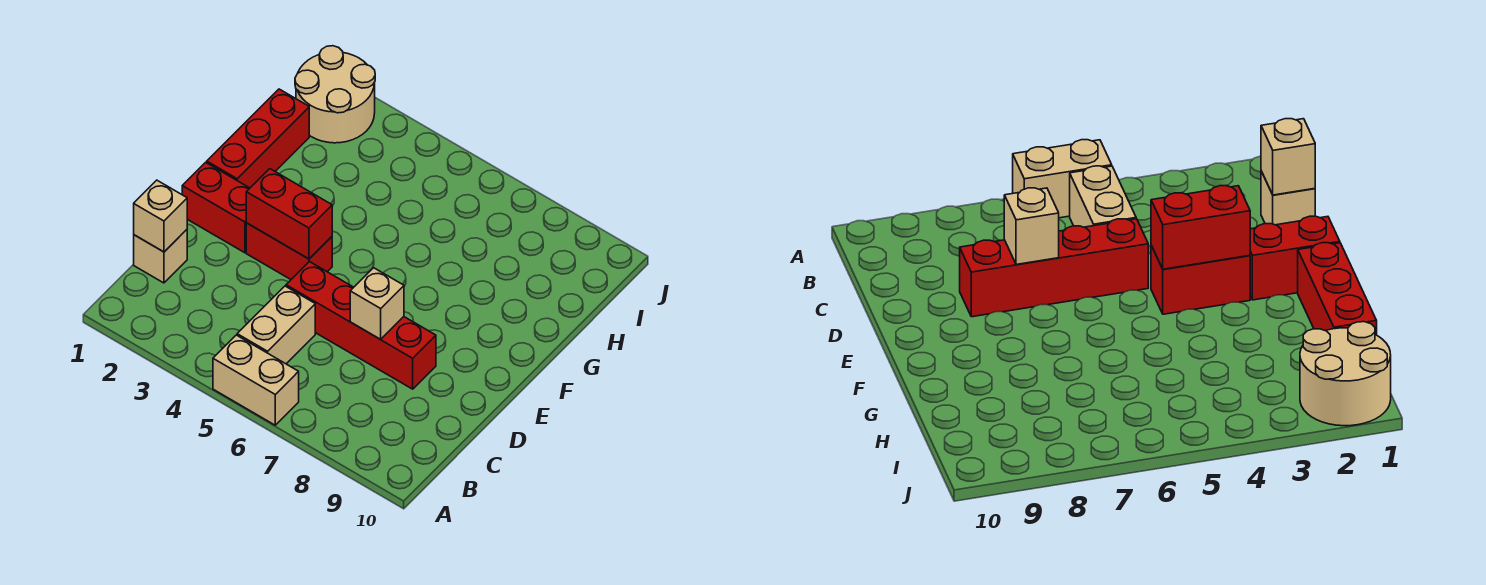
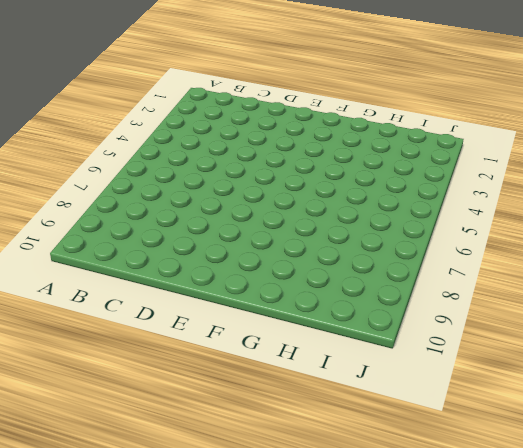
none -> tan 1x2 brick [213,335,299,425]
none -> tan 1x2 brick [237,286,315,364]

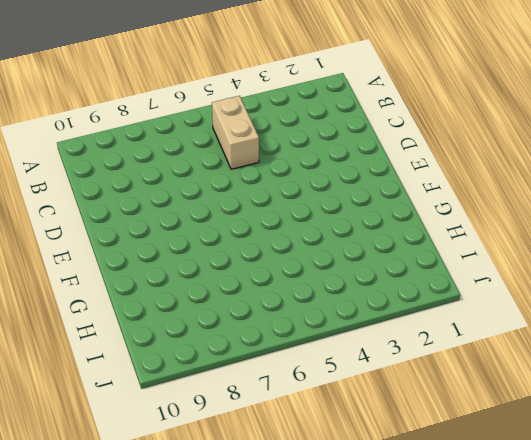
none -> tan 1x2 brick [213,335,299,425]
none -> tan 1x1 brick [134,230,187,283]

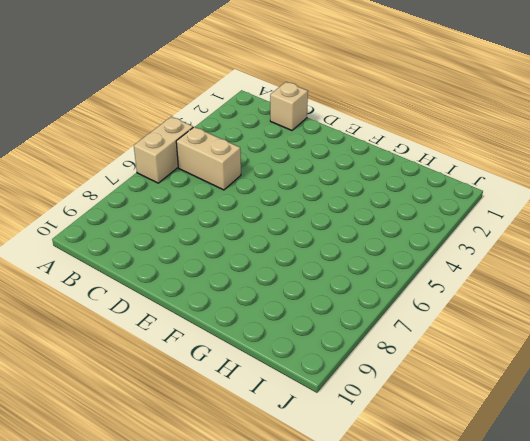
none -> red 1x4 brick [286,262,436,389]
none -> red 1x2 brick [182,162,250,253]

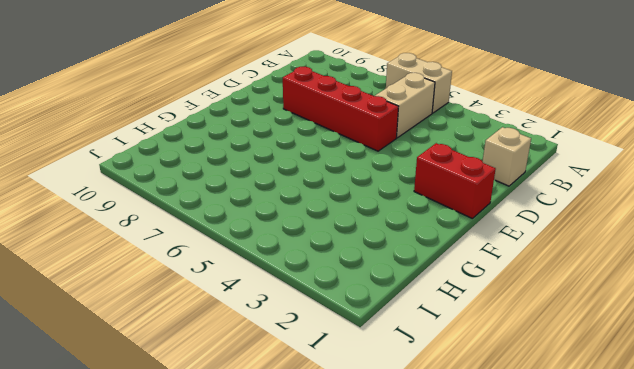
none -> red 1x2 brick [246,223,332,279]
none -> red 1x3 brick [207,89,309,188]

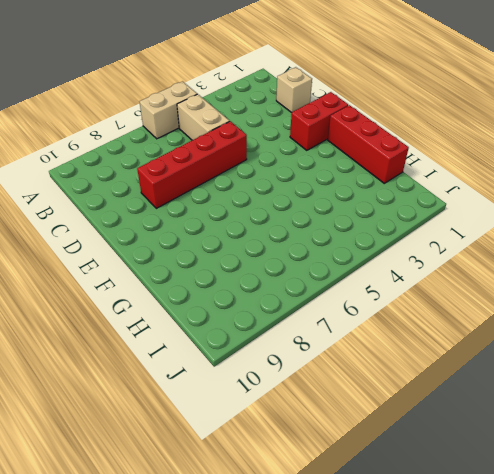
none -> red 1x2 brick [246,223,332,279]
none -> tan 2x2 round brick [295,46,375,143]

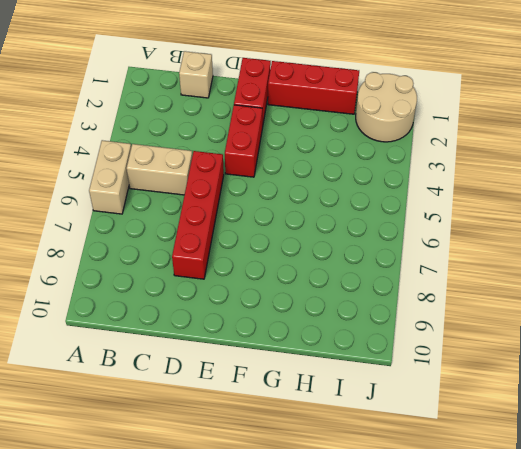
none -> tan 1x1 brick [134,180,187,252]
none -> tan 1x1 brick [350,268,404,339]

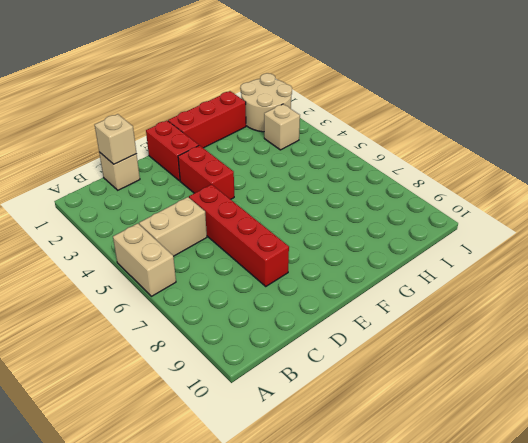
tan 1x1 brick [264,104,300,150] -> tan 1x1 brick moved to [350,268,404,339]
none -> red 1x2 brick [246,169,332,259]

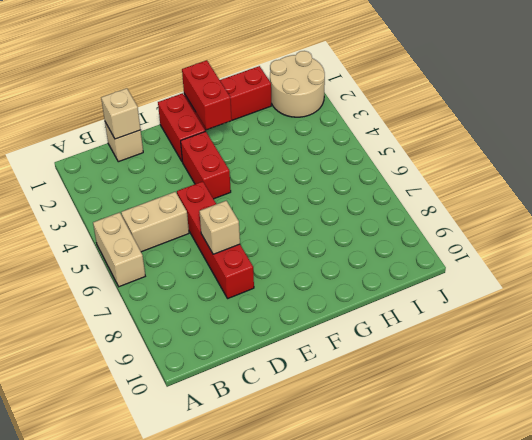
red 1x2 brick [182,60,232,130] -> red 1x2 brick moved to [246,169,332,259]

